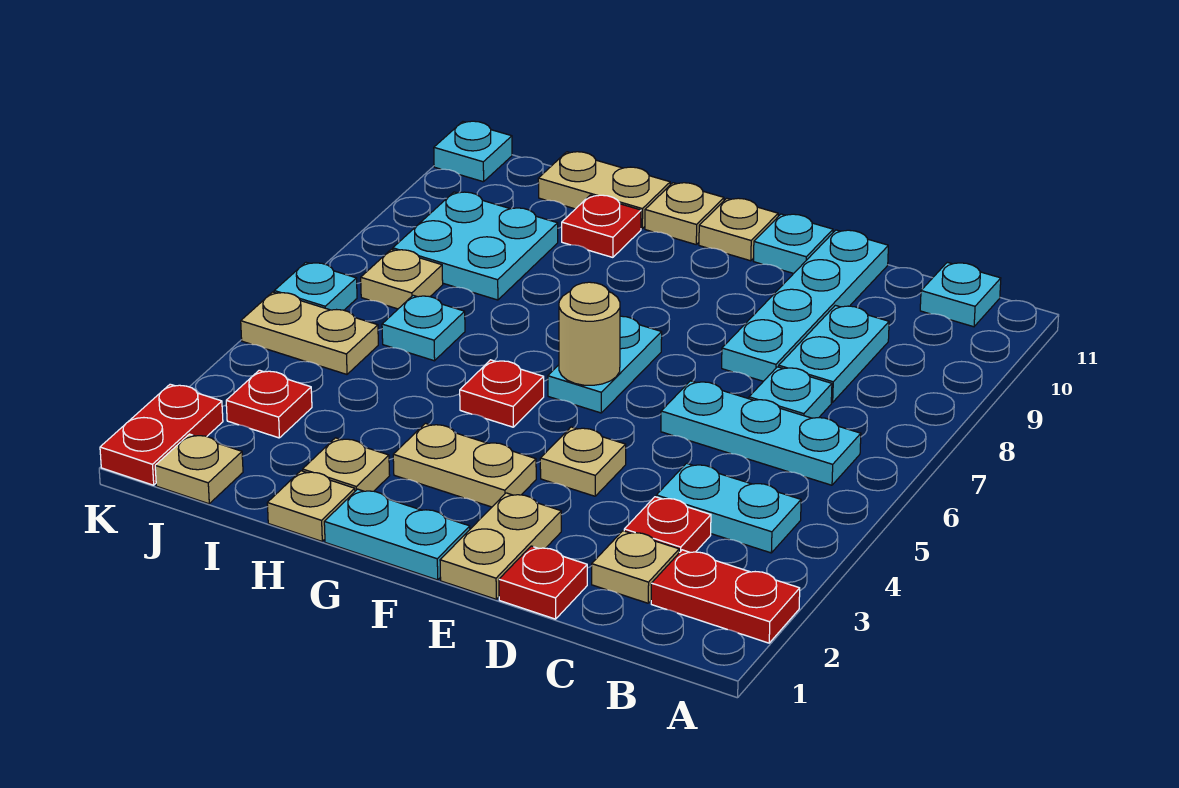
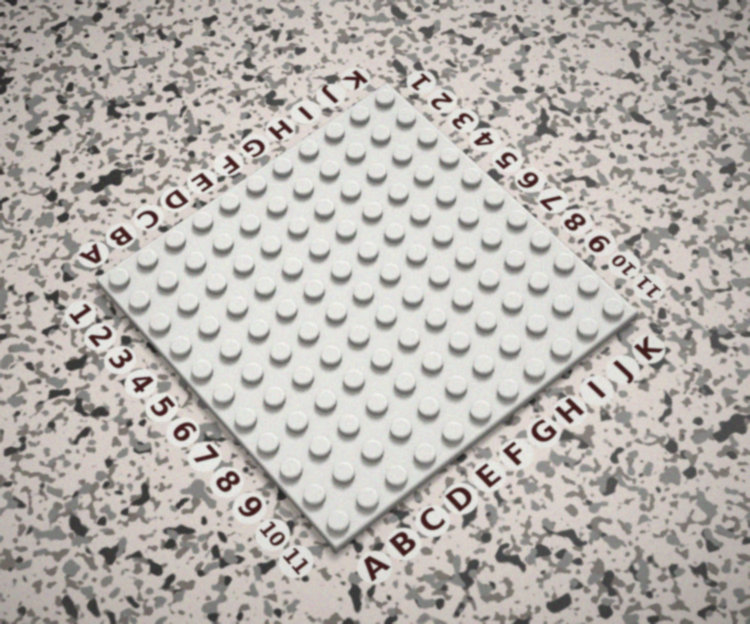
none -> red 1x2 plate [651,550,800,643]
none -> cyan 1x2 plate [656,463,801,553]
none -> cyan 1x3 plate [661,381,861,485]
none -> cyan 1x1 plate [920,262,1001,327]

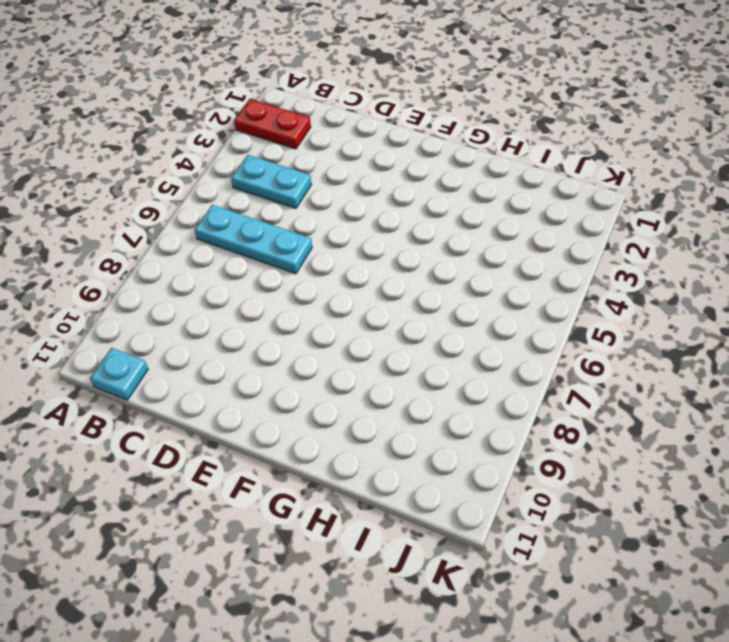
none -> tan 1x1 plate [592,531,679,603]
none -> red 1x1 plate [624,497,711,553]
none -> cyan 1x1 plate [749,367,832,418]
none -> cyan 1x2 plate [779,305,889,402]

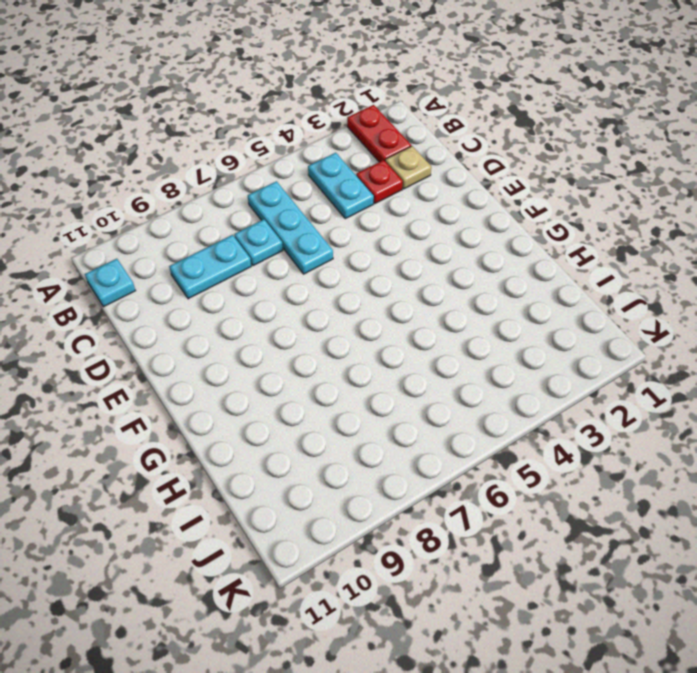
none -> red 1x1 plate [499,546,587,619]
none -> cyan 1x4 plate [722,230,888,381]
none -> tan 1x2 plate [440,493,561,599]
none -> tan 1x1 plate [540,427,626,496]

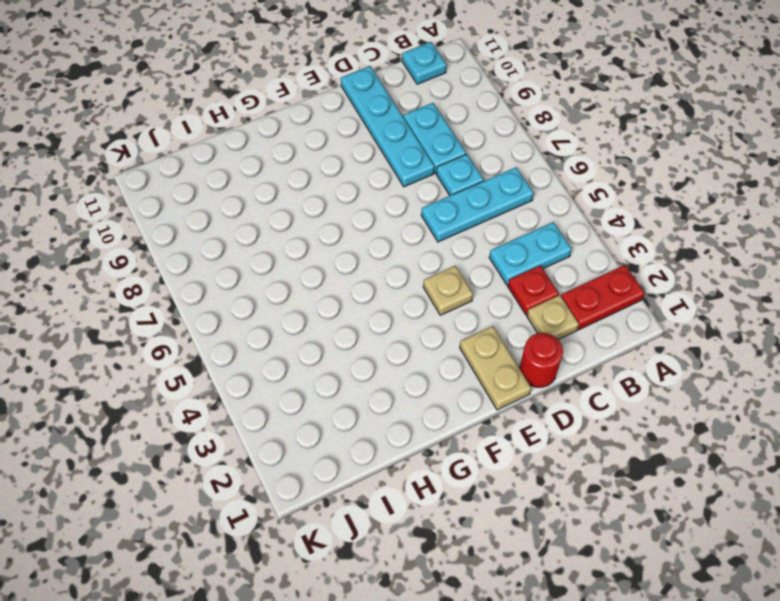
red 1x1 round brick [520,333,563,387] -> red 1x1 plate [499,546,587,619]
none -> cyan 1x1 plate [754,214,833,273]
none -> cyan 1x2 plate [324,489,470,580]
none -> tan 1x2 plate [393,423,536,507]
none -> cyan 1x2 plate [548,316,662,413]

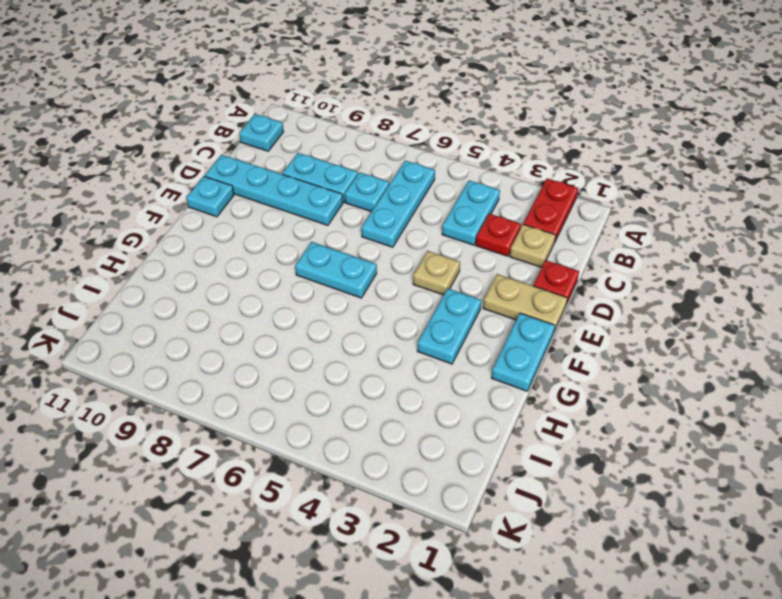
cyan 1x2 plate [417,289,481,364] -> tan 1x2 plate [393,423,536,507]
none -> tan 1x1 plate [699,198,778,261]
none -> red 1x1 plate [460,360,544,427]
none -> tan 1x1 plate [645,183,724,244]
none -> tan 1x1 plate [267,471,355,541]

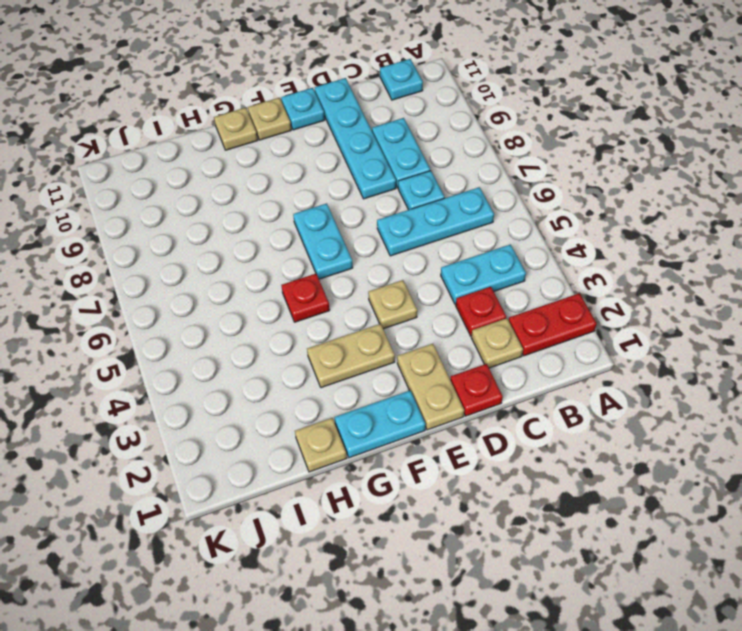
none -> tan 1x1 plate [303,438,390,491]
none -> red 1x1 plate [562,195,641,257]
none -> tan 1x2 plate [538,152,670,229]
none -> cyan 1x1 plate [382,295,465,361]

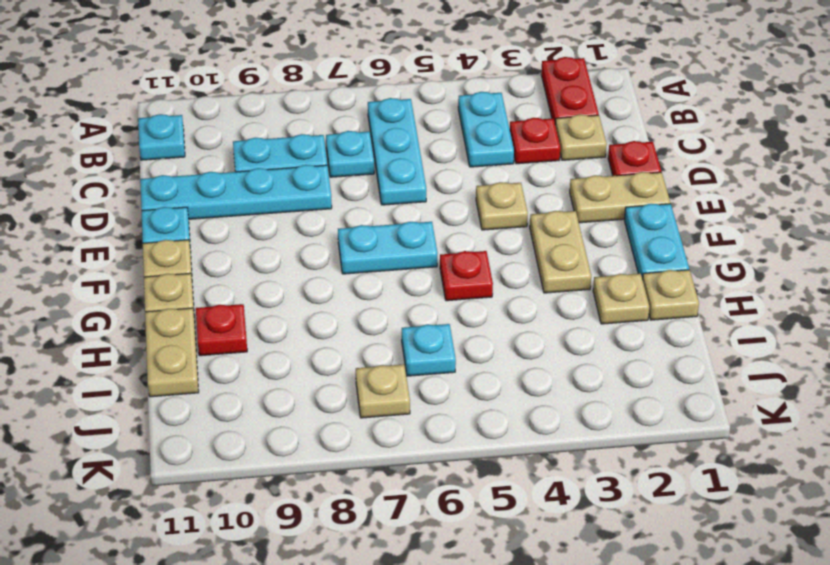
none -> cyan 2x2 plate [393,192,558,300]
none -> tan 1x1 plate [155,434,243,504]
none -> red 1x1 plate [226,370,312,438]
none -> tan 1x2 plate [241,292,378,374]

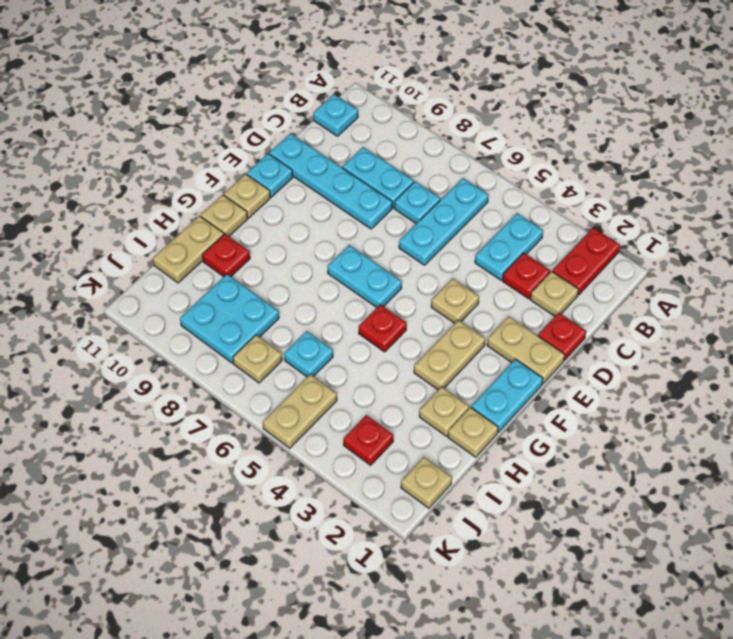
none -> red 1x2 plate [100,384,223,485]
none -> cyan 1x1 plate [274,263,357,310]
none -> cyan 1x1 plate [434,121,512,182]
none -> tan 1x1 round brick [559,282,620,385]

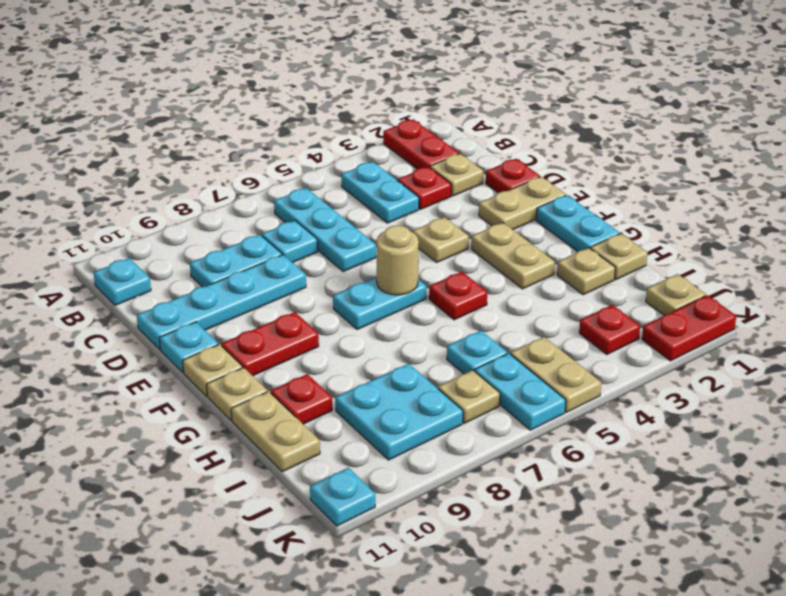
red 1x2 plate [221,312,319,376] -> none
cyan 1x2 plate [475,353,566,430] -> cyan 1x1 plate [274,263,357,310]

